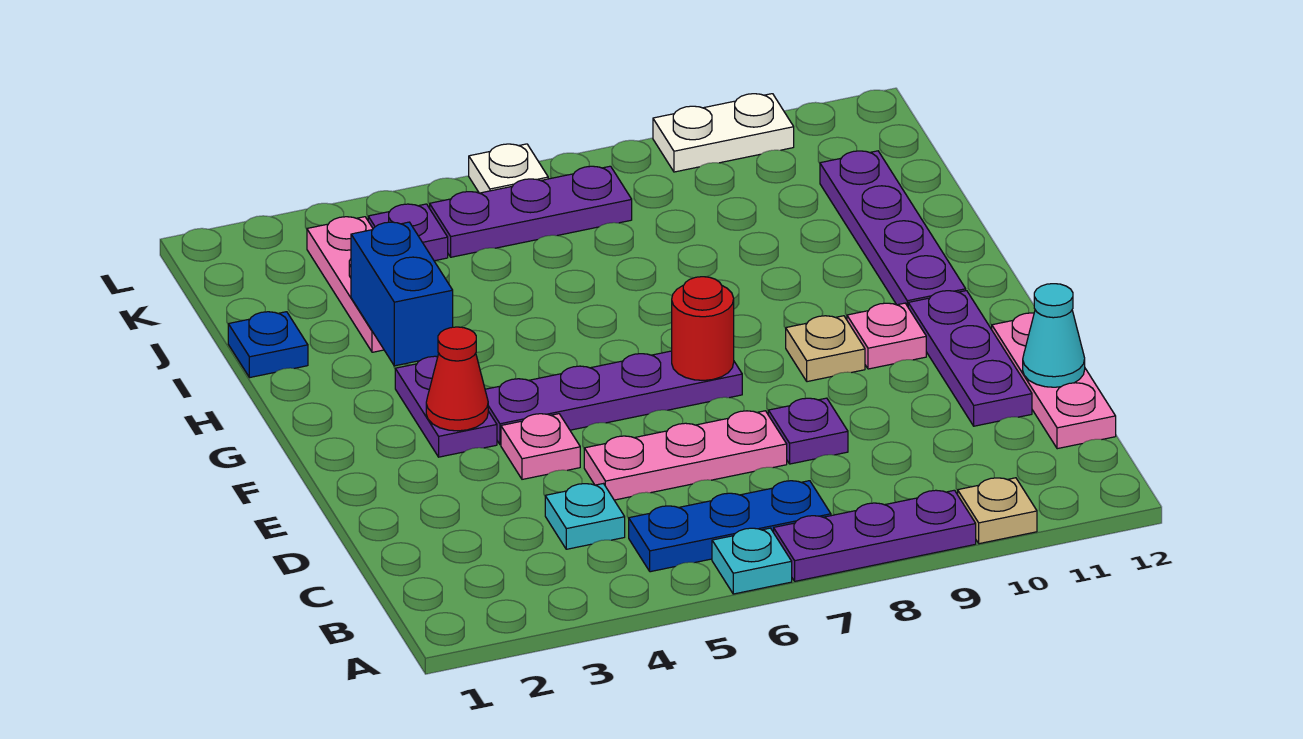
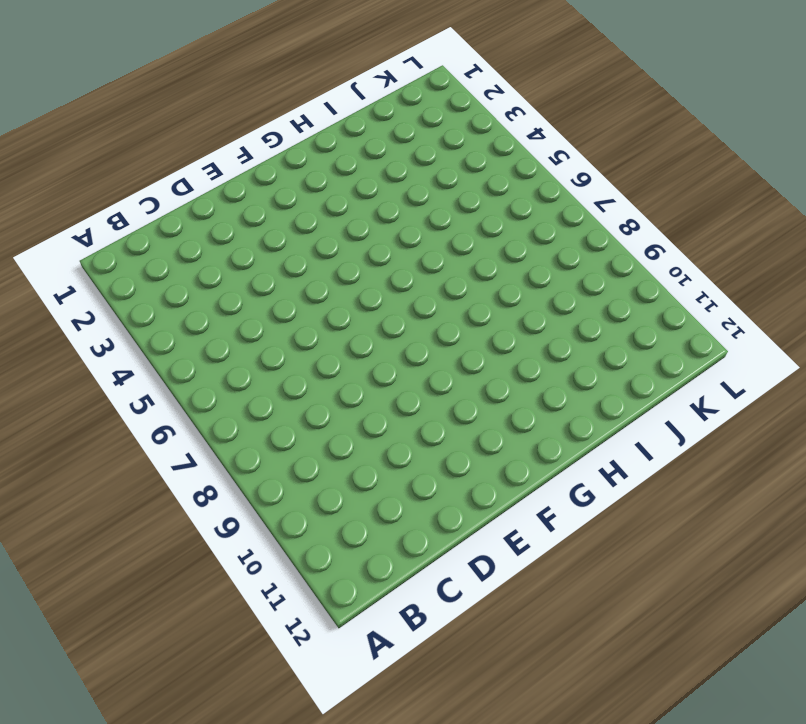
none -> cyan 1x1 plate [712,528,792,594]
none -> purple 1x3 plate [774,490,976,581]
none -> tan 1x1 plate [958,478,1037,544]

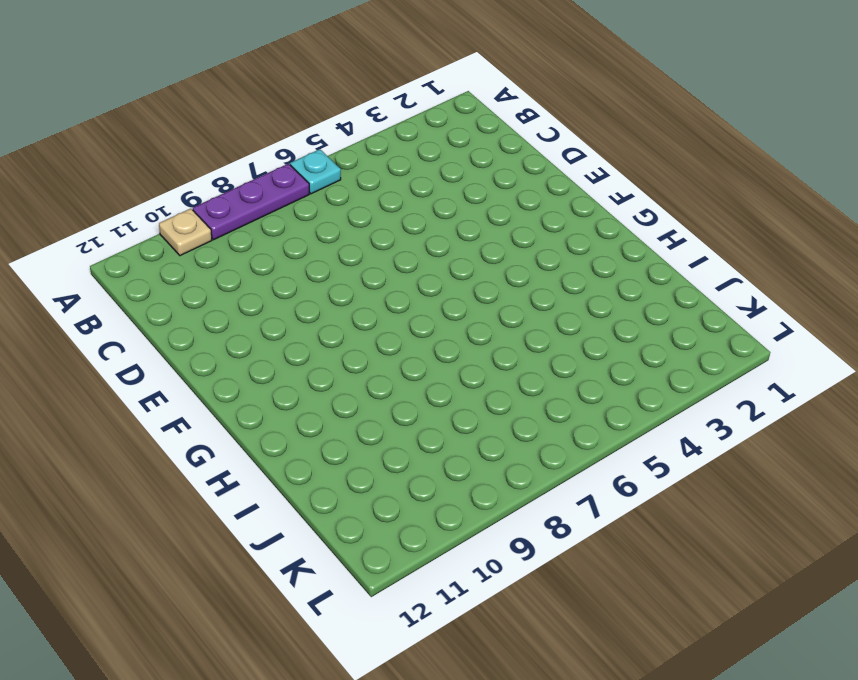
none -> blue 1x3 plate [629,481,831,572]
none -> cyan 1x1 plate [545,484,625,549]
none -> pink 1x3 plate [992,313,1116,449]

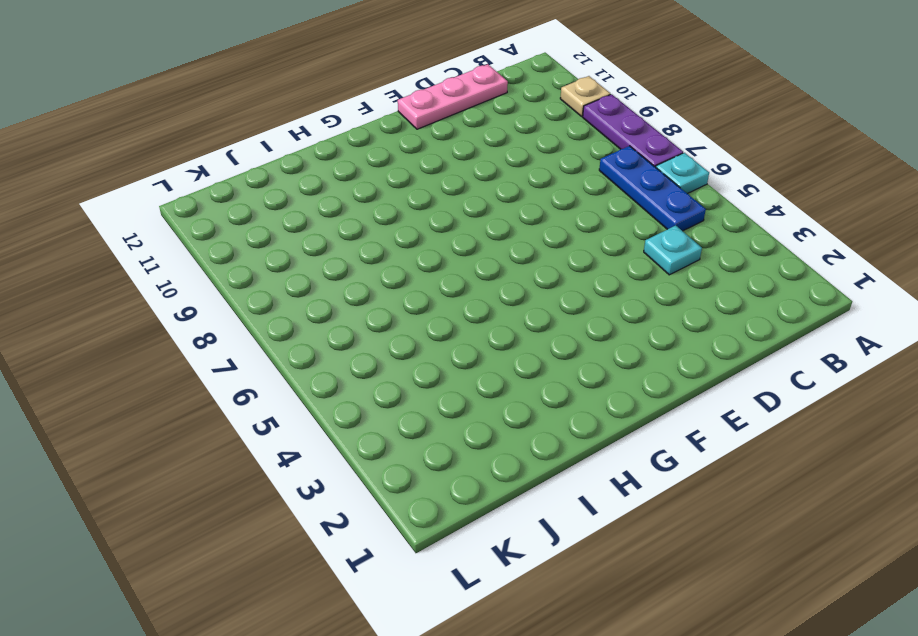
none -> pink 1x3 plate [584,411,787,500]
none -> purple 1x1 plate [768,398,848,464]
none -> purple 1x3 plate [908,291,1032,426]

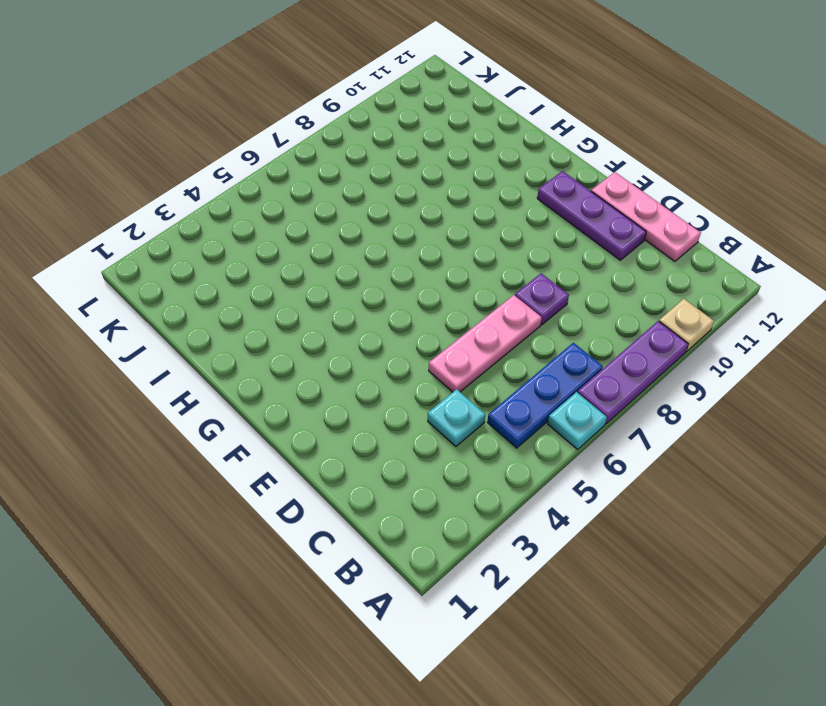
none -> pink 1x1 plate [501,414,580,479]
none -> purple 1x2 plate [395,356,497,457]
none -> purple 1x4 plate [485,351,742,445]

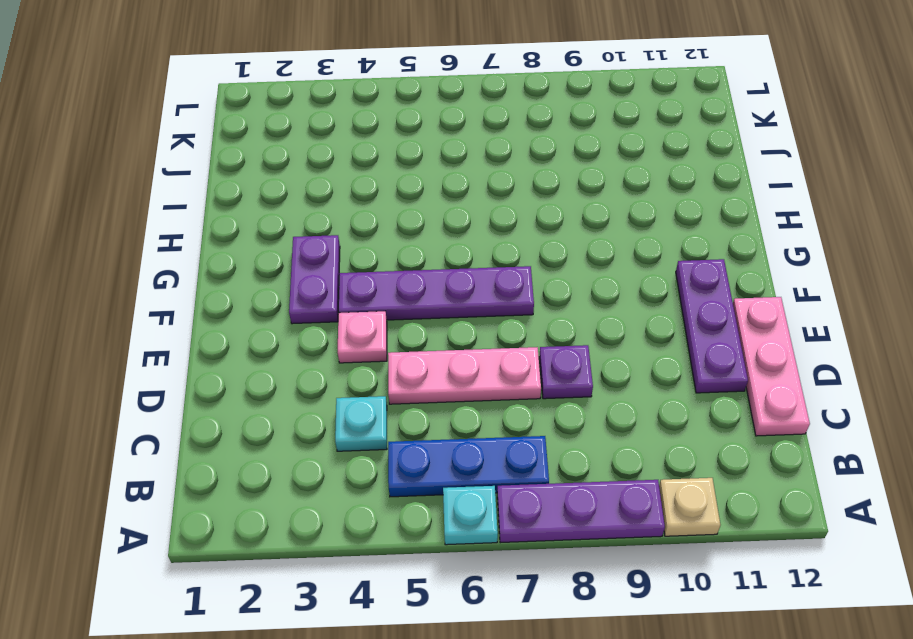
none -> tan 1x1 plate [786,316,865,382]
none -> pink 1x1 plate [847,303,926,369]
none -> purple 1x4 plate [820,151,966,306]

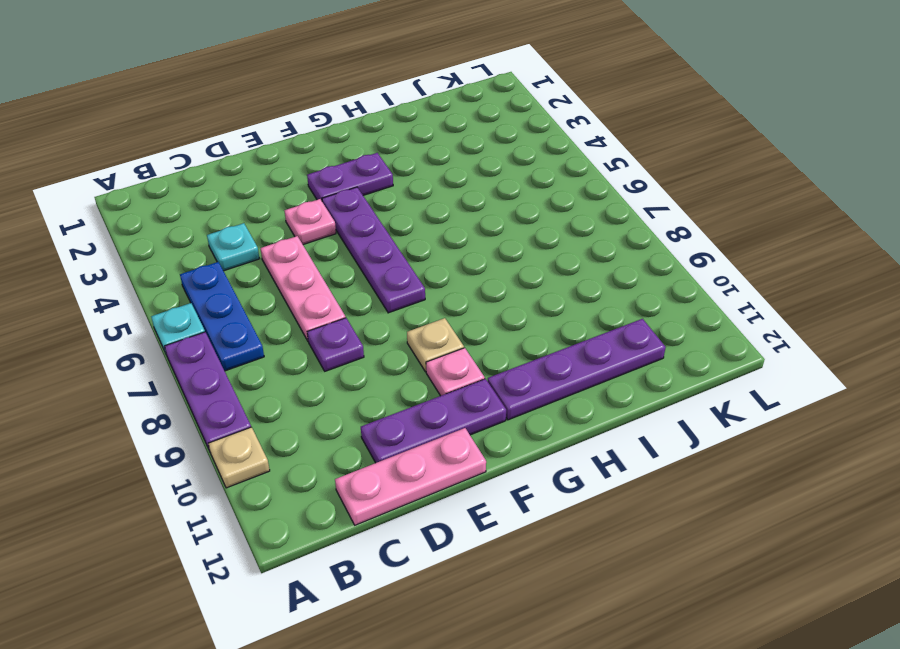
none -> blue 1x1 plate [228,312,308,378]
none -> pink 1x3 plate [307,217,384,352]
none -> purple 1x1 plate [368,204,448,261]

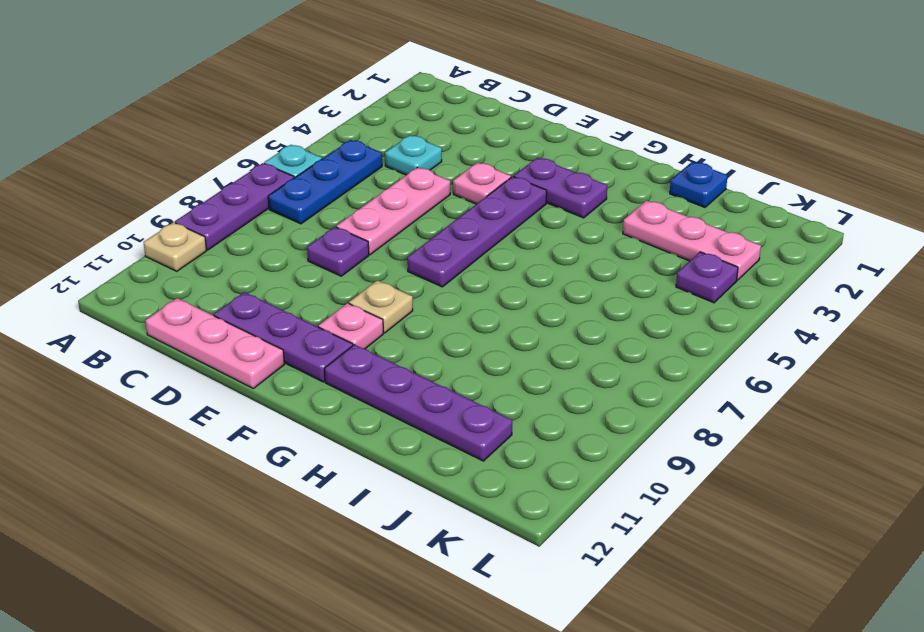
none -> purple 1x3 plate [430,166,632,257]
none -> white 1x1 plate [469,144,548,193]
none -> white 1x2 plate [653,94,794,172]

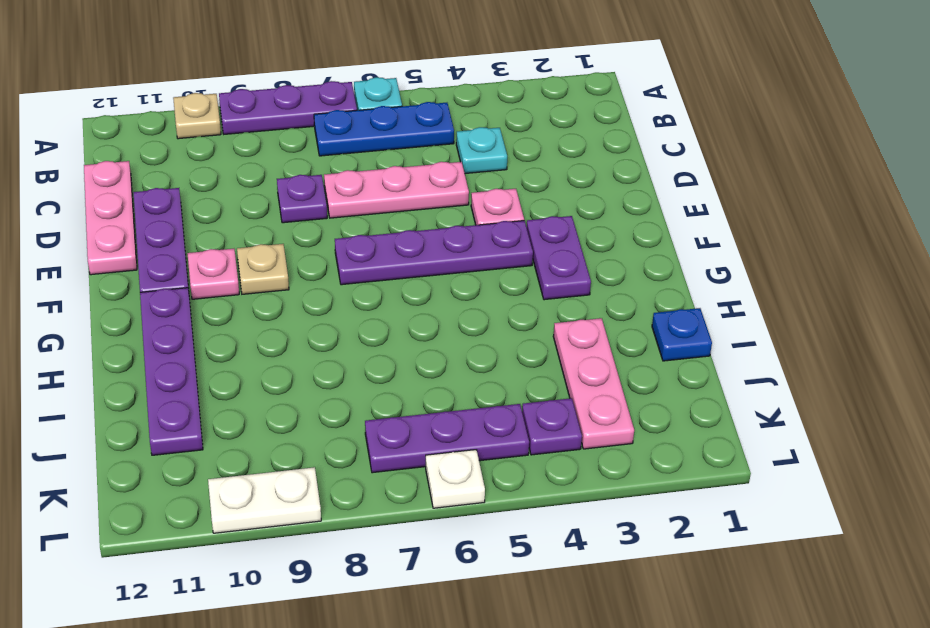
none -> cyan 1x1 cone [1023,284,1085,387]
none -> red 1x1 cone [426,327,488,431]
none -> red 1x1 round brick [672,277,734,380]

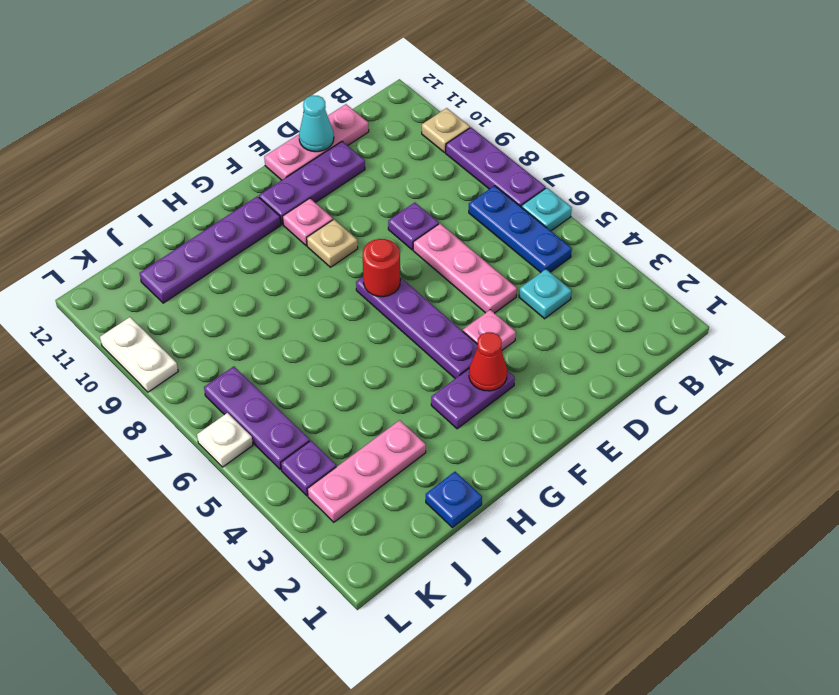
none -> blue 1x2 brick [351,222,453,366]

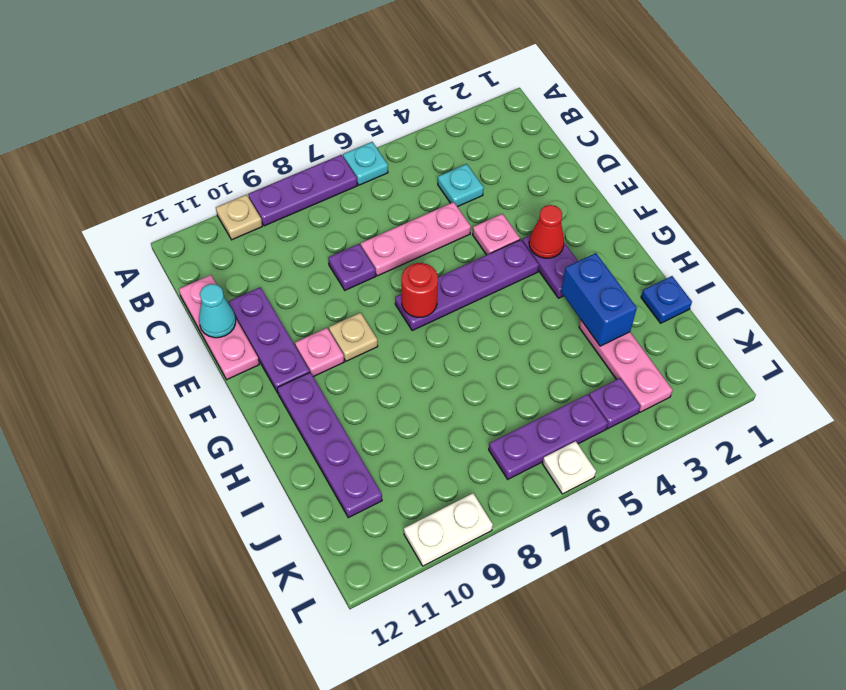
none -> blue 1x3 plate [629,481,831,572]

